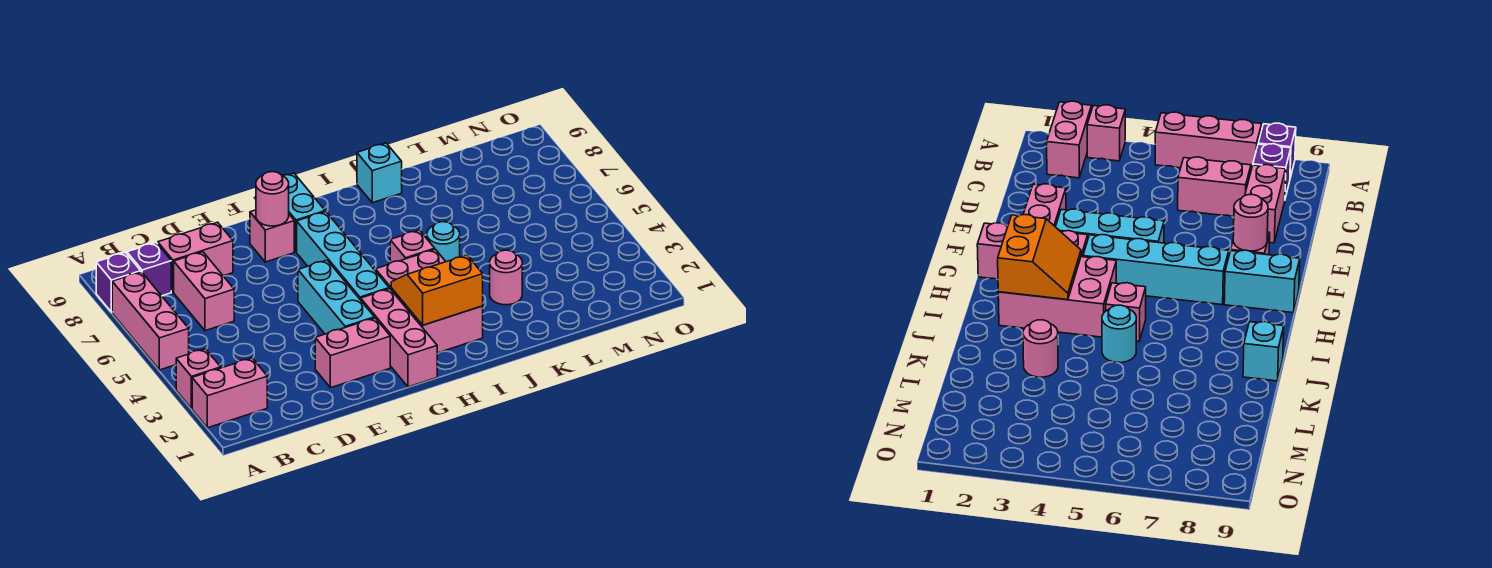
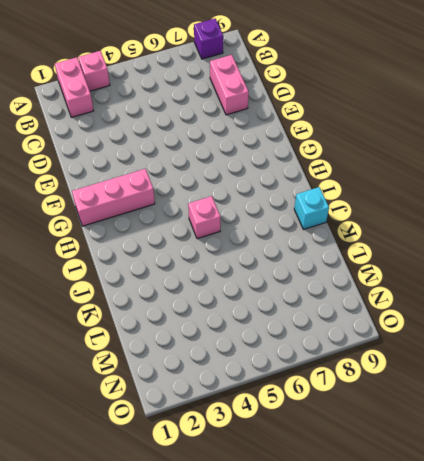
none -> pink 1x3 brick [112,272,189,370]
none -> purple 1x1 brick [127,243,171,296]
none -> pink 1x2 brick [174,252,234,331]

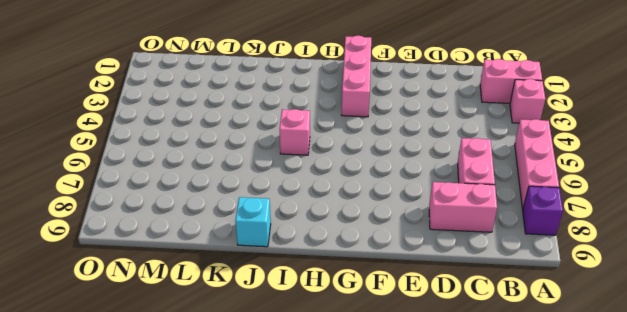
none -> purple 1x1 brick [127,243,171,296]
none -> pink 1x2 brick [315,318,390,388]
none -> cyan 1x3 brick [298,260,374,334]

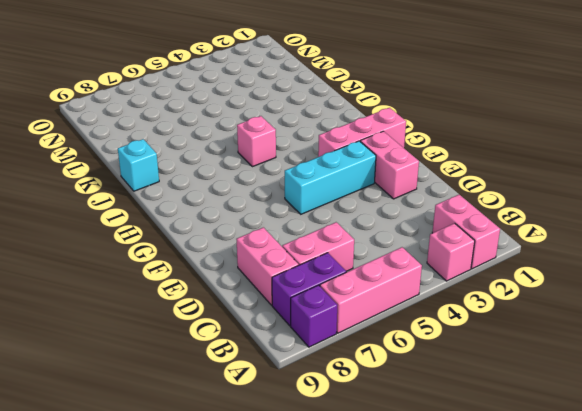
purple 1x2 brick [272,253,346,326] -> purple 1x1 brick [127,243,171,296]
none -> pink 1x1 brick [250,210,294,262]
none -> cyan 1x4 brick [297,212,389,300]
none -> cyan 1x2 brick [282,173,325,252]

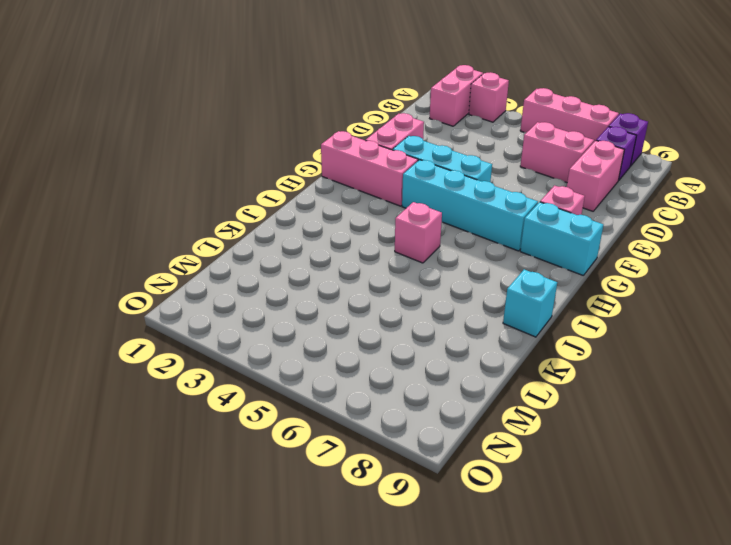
none -> pink 2x3 brick [375,249,483,353]
none -> cyan 1x1 round brick [427,222,460,262]
none -> pink 1x1 round brick [490,250,522,305]

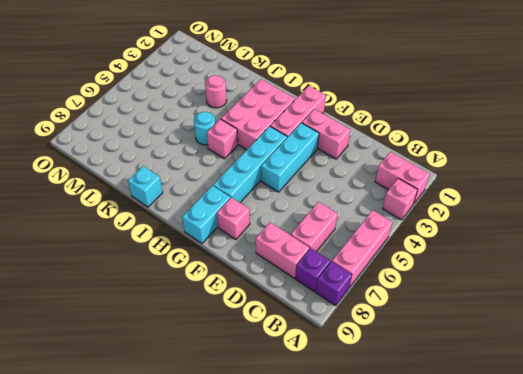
none -> pink 1x1 round brick [256,172,289,226]
none -> orange 2x2 slope [391,255,483,325]

